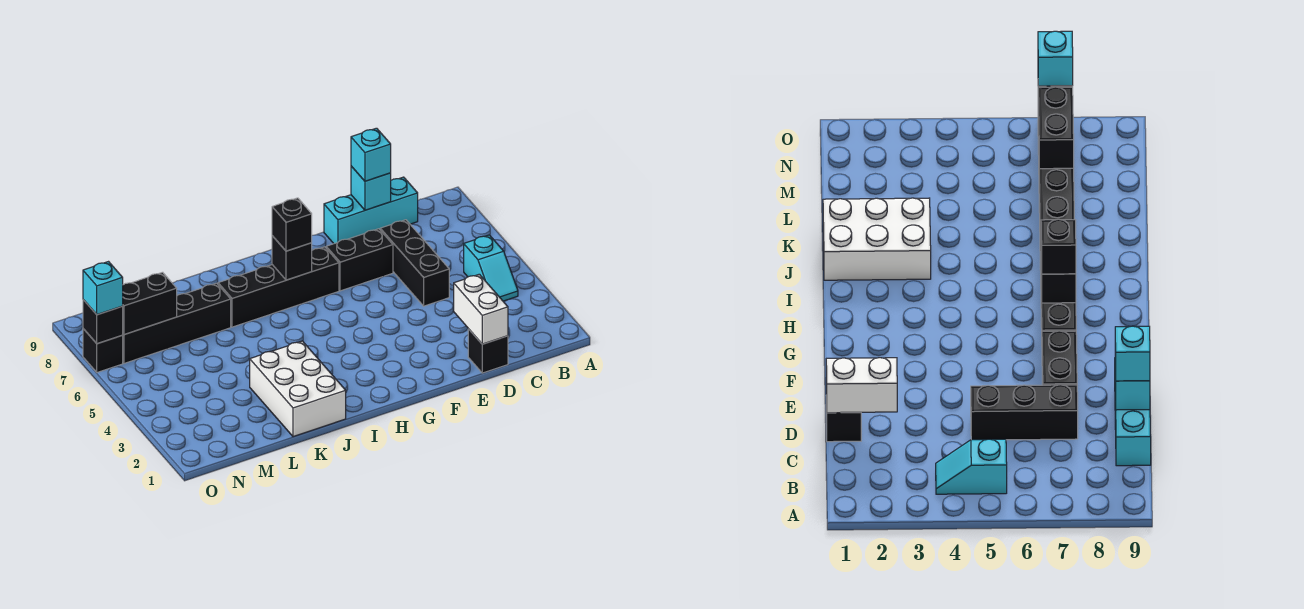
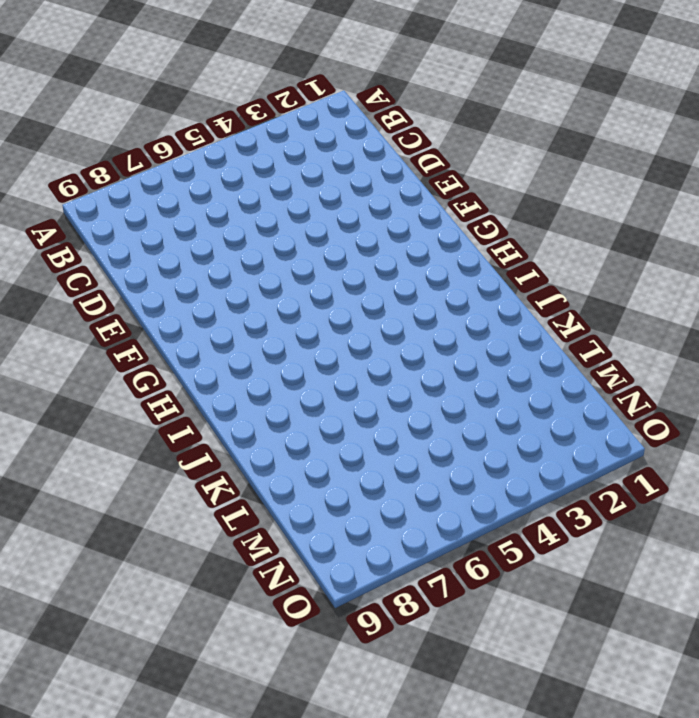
none -> cyan 1x2 slope [464,235,518,301]
none -> cyan 1x3 brick [324,177,418,244]
none -> black 1x1 brick [468,329,508,373]

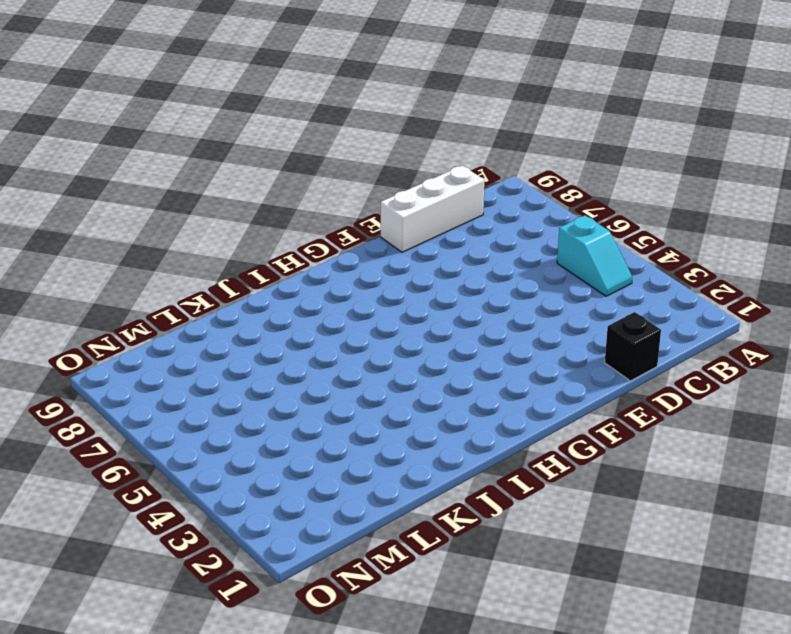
white 1x3 brick [381,165,484,252] -> cyan 1x3 brick [324,177,418,244]
none -> black 1x3 brick [380,220,449,306]
none -> black 1x2 brick [326,229,393,291]
none -> black 1x4 brick [218,247,339,327]

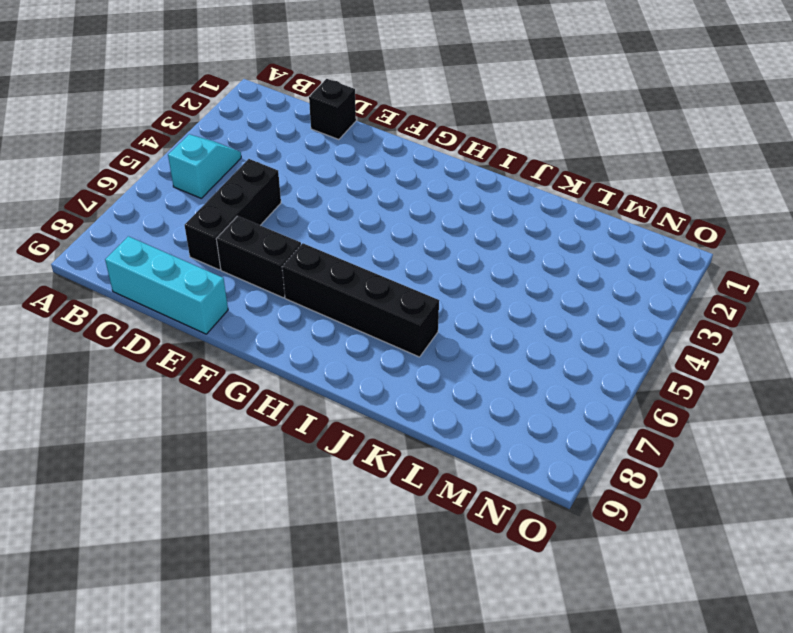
none -> white 2x3 brick [250,341,346,437]
none -> black 1x4 brick [123,283,231,363]
none -> black 1x1 brick [83,329,123,372]

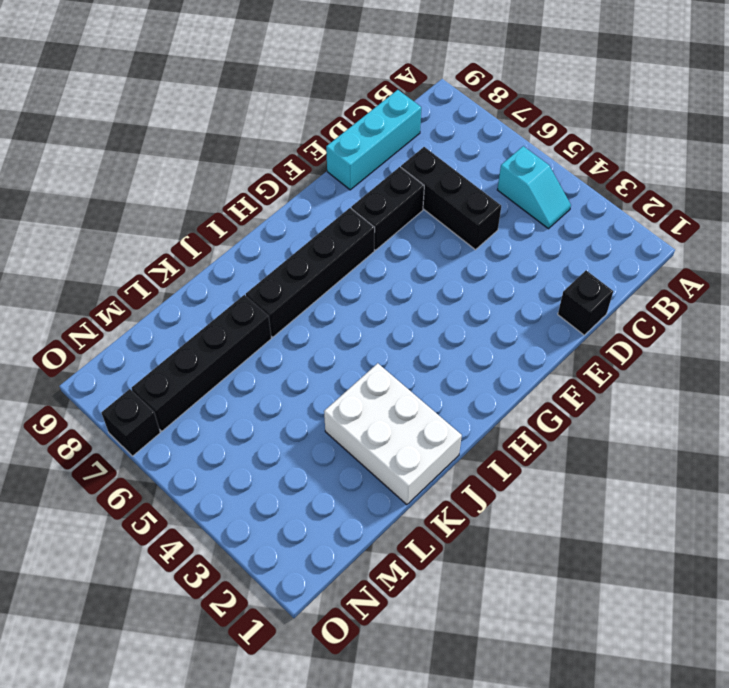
none -> white 1x2 brick [454,274,508,344]
none -> cyan 1x1 brick [351,166,391,210]
none -> black 1x1 brick [272,236,312,280]

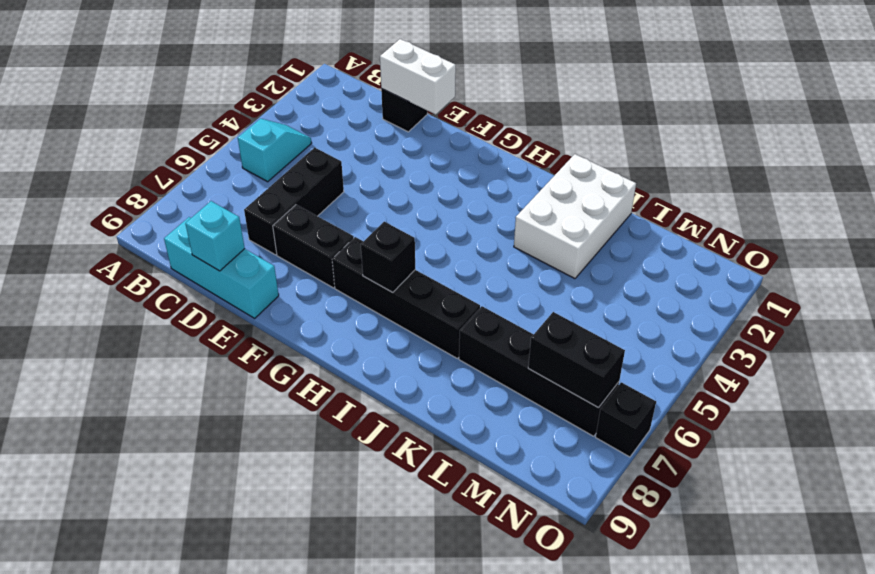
white 1x2 brick [380,39,456,115] -> white 1x2 brick turned to [454,274,508,344]
none -> black 1x1 brick [83,300,123,344]
none -> cyan 1x1 brick [351,128,391,181]
none -> black 1x1 brick [272,198,312,251]

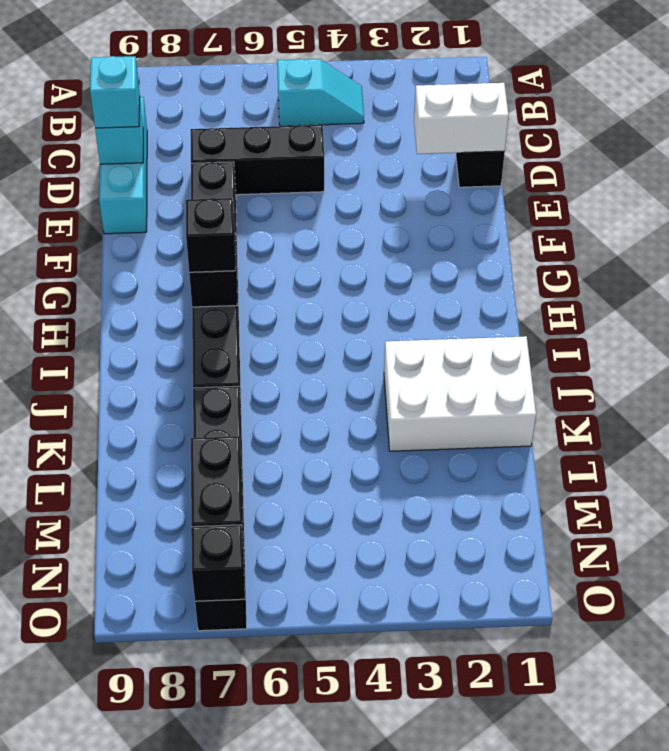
none -> cyan 1x1 brick [83,262,123,315]

